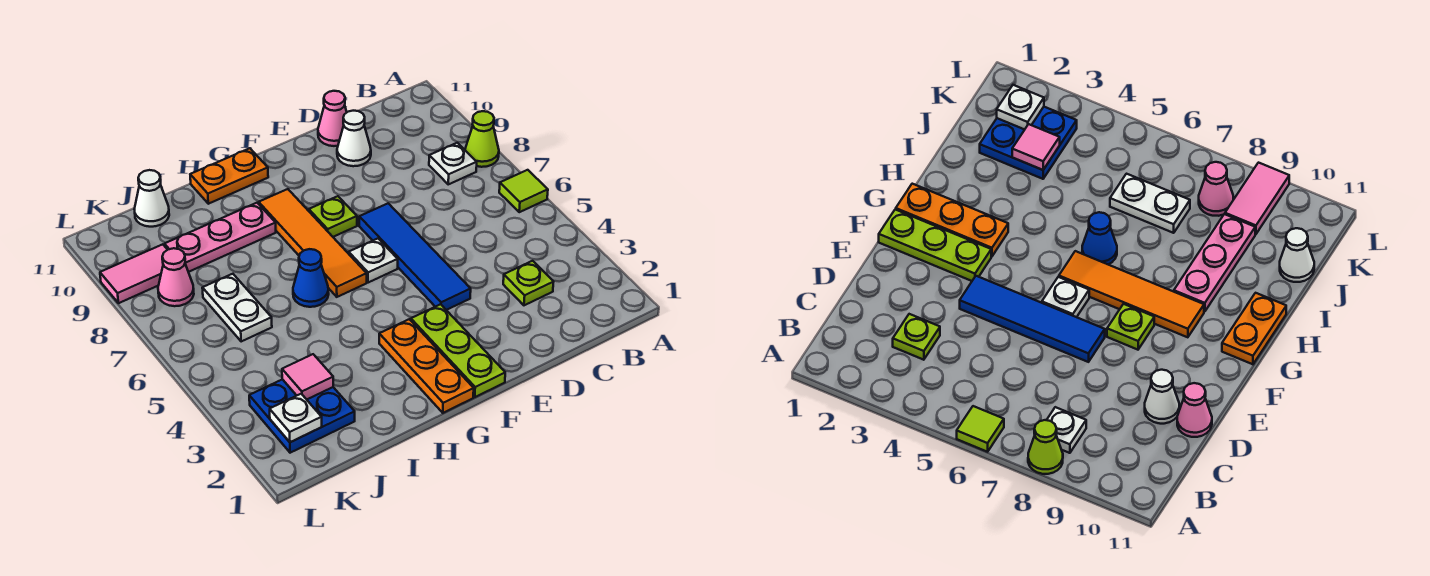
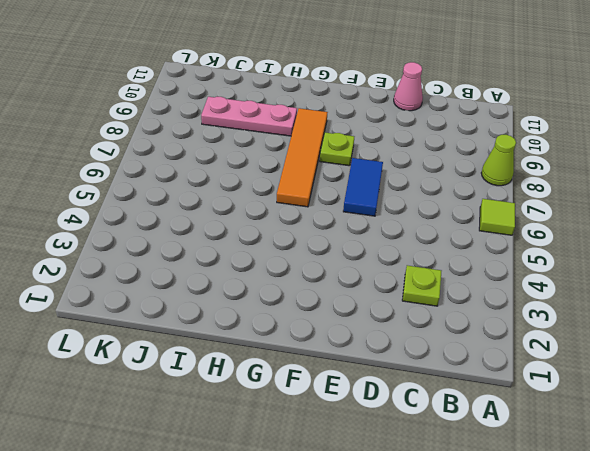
blue 1x2 tile [343,158,383,216] -> blue 1x4 tile [359,203,471,310]
none -> white 1x1 plate [429,143,477,184]
none -> white 1x1 cone [337,111,371,166]
none -> lime 1x3 plate [411,304,505,397]

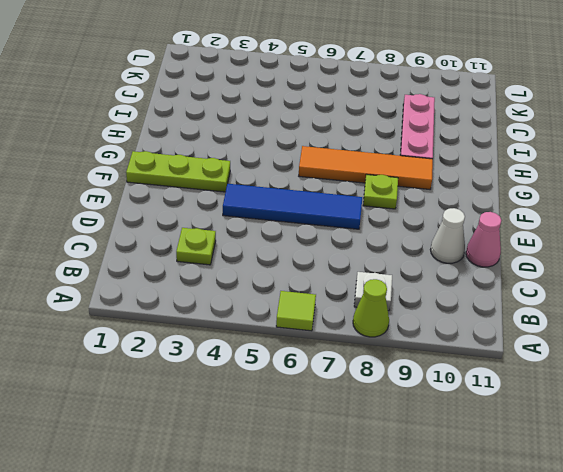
none -> white 1x1 plate [349,239,398,283]
none -> orange 1x3 plate [379,319,474,413]
none -> orange 1x2 plate [190,148,268,204]

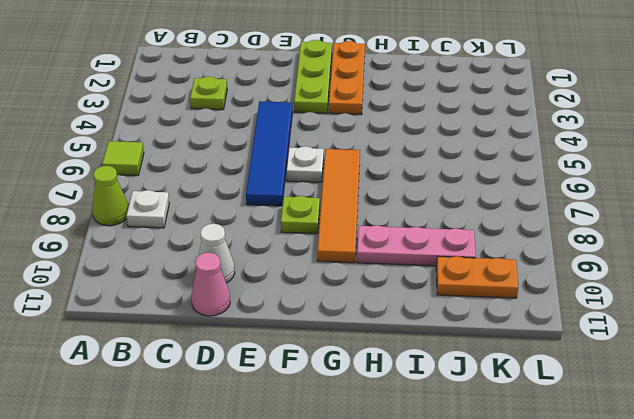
orange 1x2 plate [436,256,518,298] -> orange 1x2 plate moved to [190,148,268,204]
none -> blue 1x1 cone [293,249,329,307]
none -> blue 2x2 plate [249,379,355,453]
none -> white 1x2 plate [202,274,272,341]

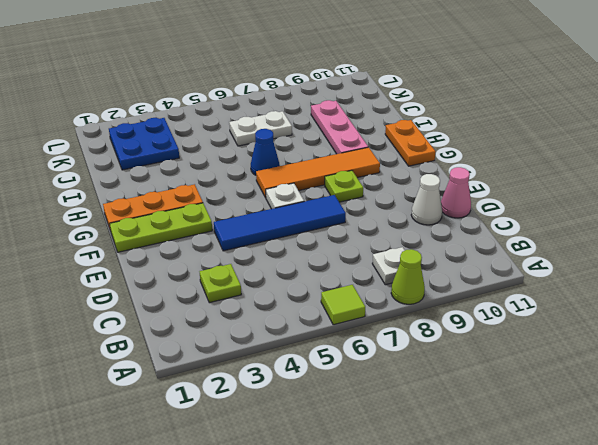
none -> white 1x1 cone [134,170,169,227]
none -> pink 1x1 cone [158,248,194,306]
none -> pink 1x2 tile [100,244,167,303]

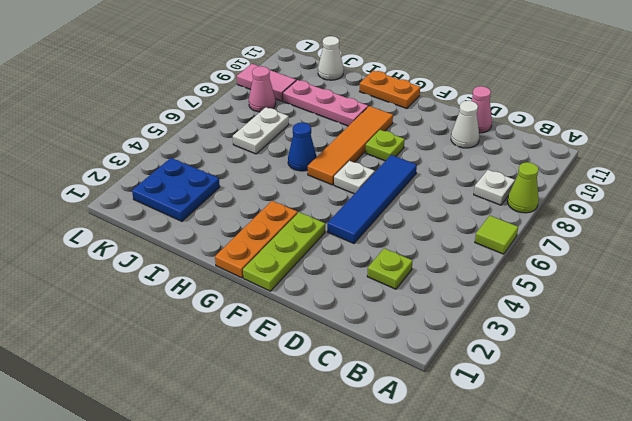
none -> pink 1x1 tile [282,354,333,399]
none -> white 1x1 plate [270,394,322,442]

